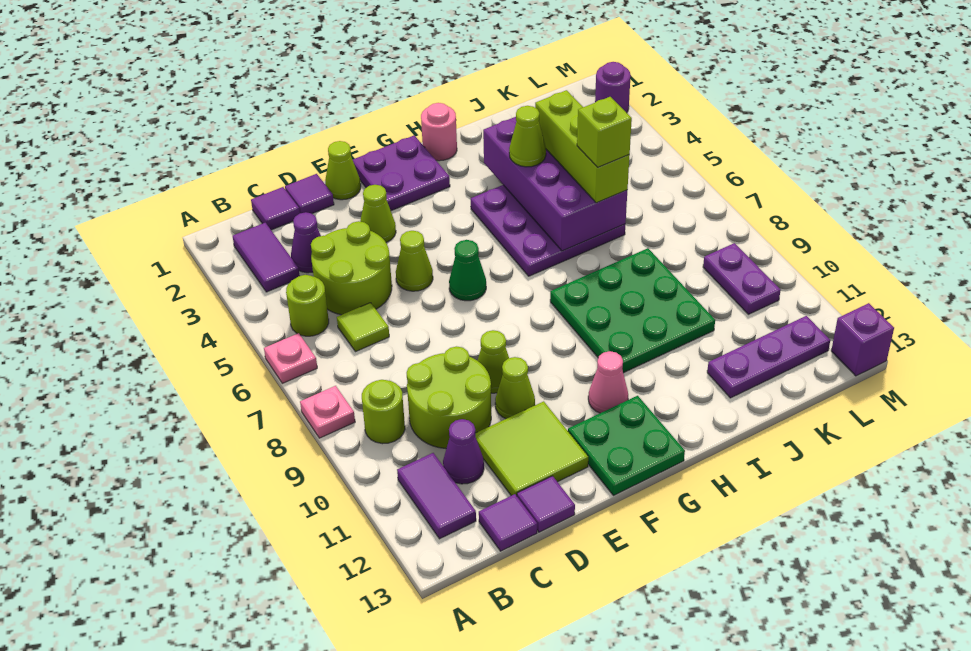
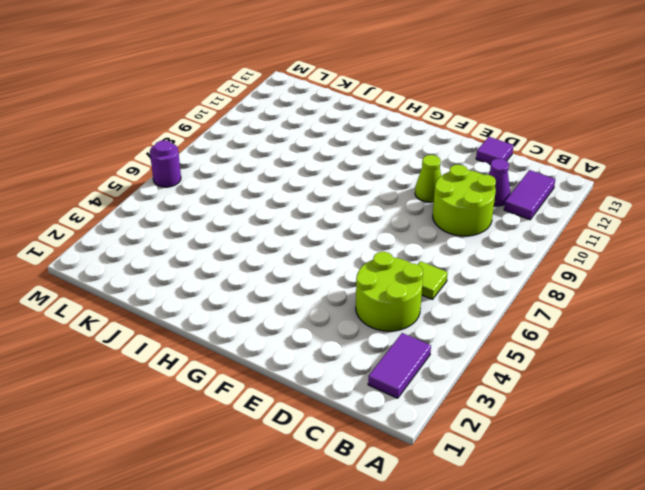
purple 1x1 round brick [150,140,181,187] -> purple 1x1 round brick moved to [595,62,631,113]
none -> pink 1x1 plate [264,333,317,383]
none -> pink 1x1 plate [300,386,355,438]
none -> lime 1x1 round brick [286,275,329,336]
none -> lime 1x1 round brick [362,380,405,444]

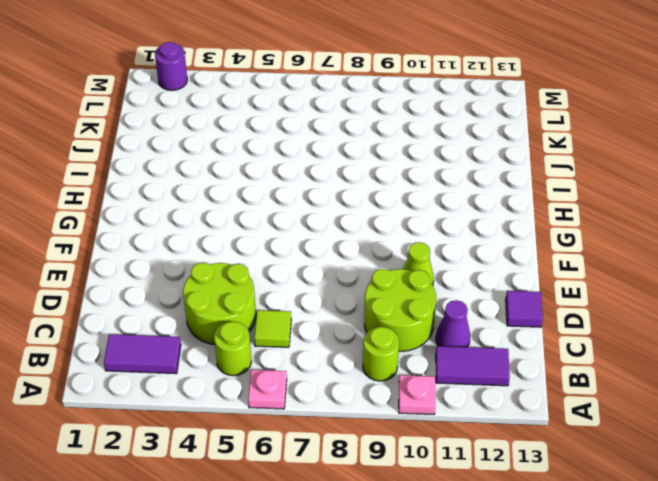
pink 1x1 plate [399,375,435,414] -> pink 1x1 plate moved to [300,386,355,438]
none -> purple 1x1 tile [251,187,300,230]
none -> purple 1x1 cone [291,212,321,273]
none -> purple 1x1 tile [479,494,537,551]
none -> purple 1x1 tile [285,174,334,213]

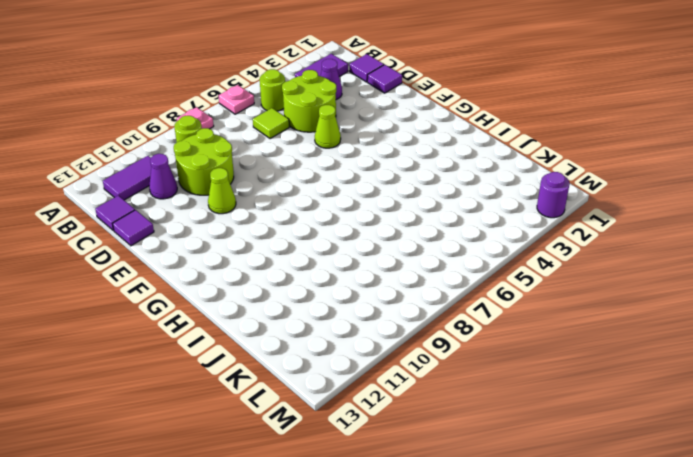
none -> lime 2x2 tile [475,401,588,496]
none -> lime 1x1 cone [325,141,361,200]
none -> lime 1x1 cone [360,185,396,242]
none -> lime 1x1 cone [478,330,509,393]

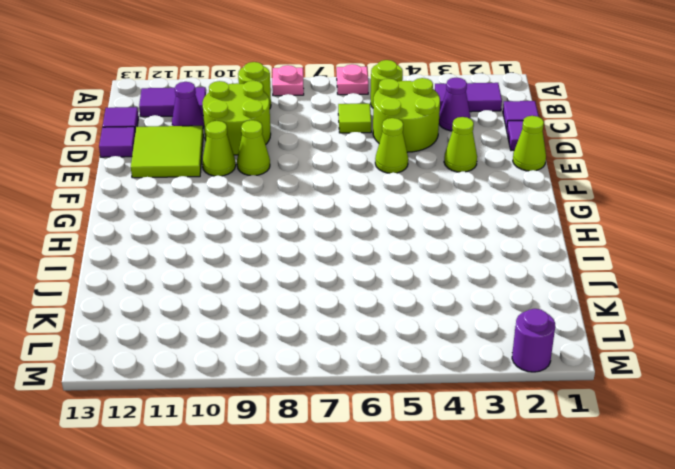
none -> purple 2x2 plate [353,135,450,211]
none -> green 1x1 cone [449,240,486,301]
none -> green 2x2 plate [568,396,685,496]
none -> pink 1x1 cone [588,351,628,413]

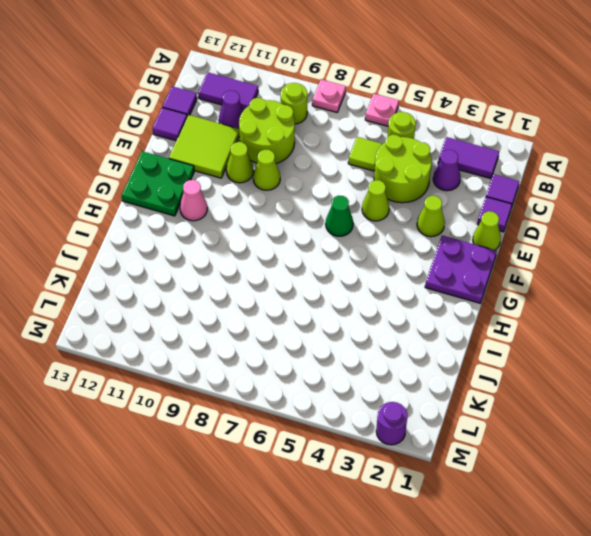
none -> pink 1x1 round brick [421,103,457,161]
none -> purple 3x3 plate [471,185,625,276]
none -> green 3x3 plate [550,248,715,373]
none -> purple 1x3 plate [707,316,830,398]

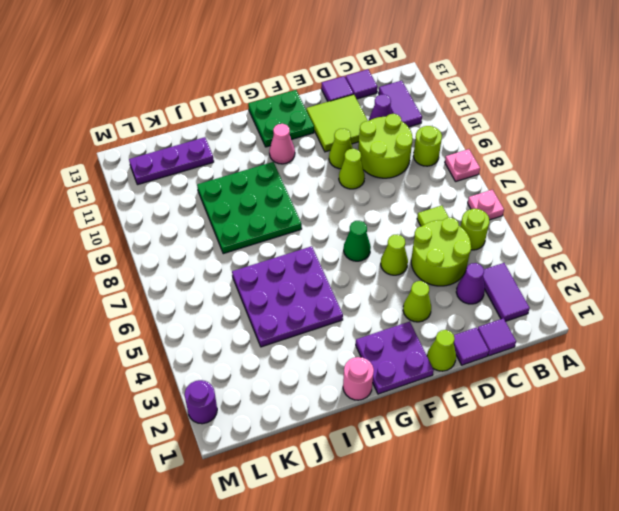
none -> purple 1x2 plate [703,243,781,314]
none -> purple 1x1 brick [831,303,894,376]
none -> purple 2x4 brick [483,117,627,251]
none -> lime 1x1 cone [509,106,546,167]

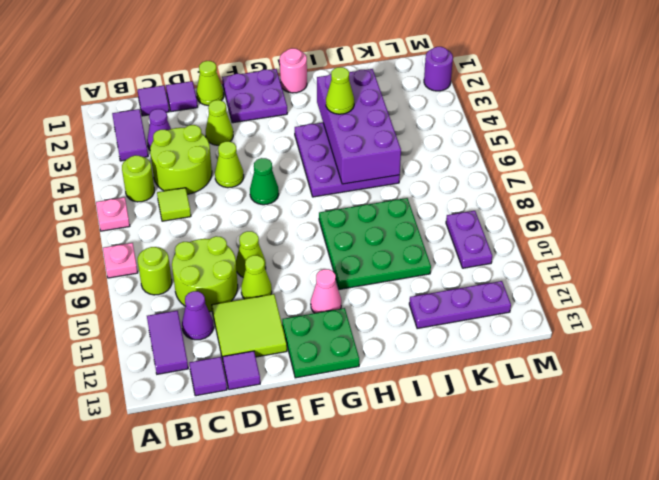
none -> purple 1x1 brick [831,303,894,376]
none -> lime 1x3 brick [535,90,630,203]
none -> lime 1x1 brick [577,97,632,167]

